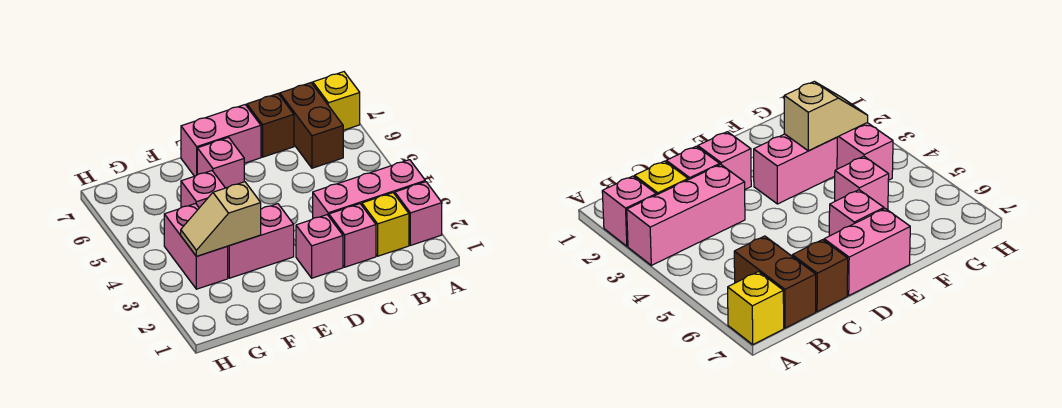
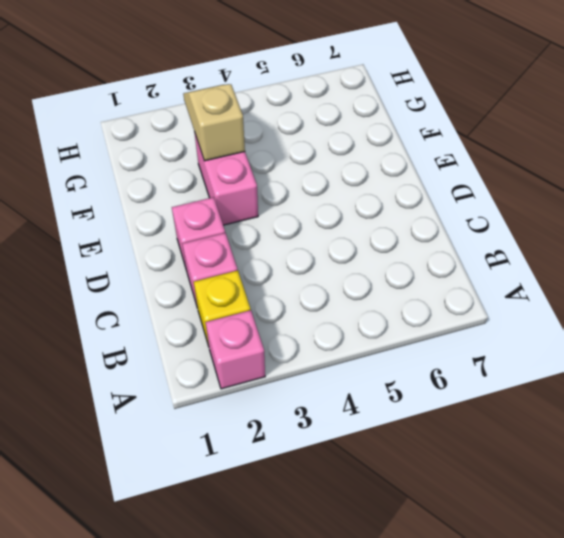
none -> pink 1x3 brick [313,160,425,218]
none -> yellow 1x1 brick [313,72,360,130]
none -> brown 1x2 brick [280,83,343,168]

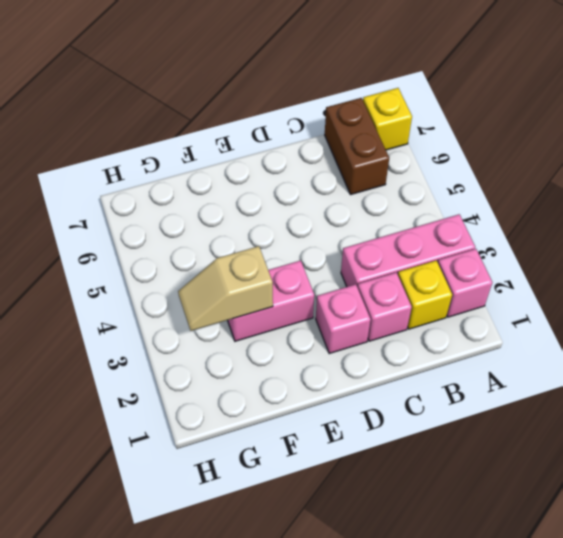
none -> brown 1x1 brick [247,94,294,157]
none -> pink 1x2 brick [181,105,261,176]
none -> pink 1x1 brick [197,137,244,188]

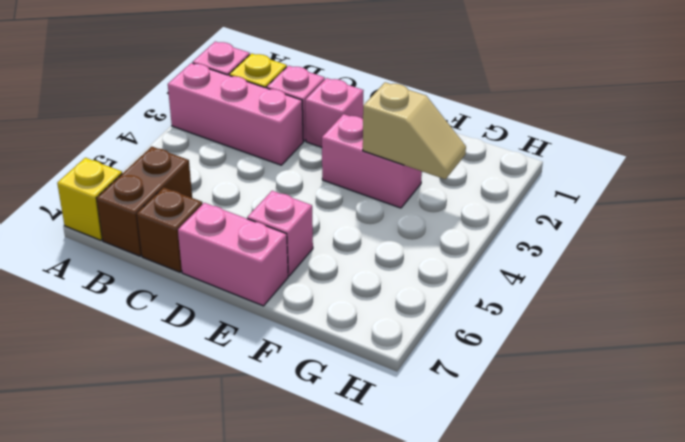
none -> pink 1x1 brick [181,171,225,208]
none -> pink 1x2 brick [164,204,228,289]

